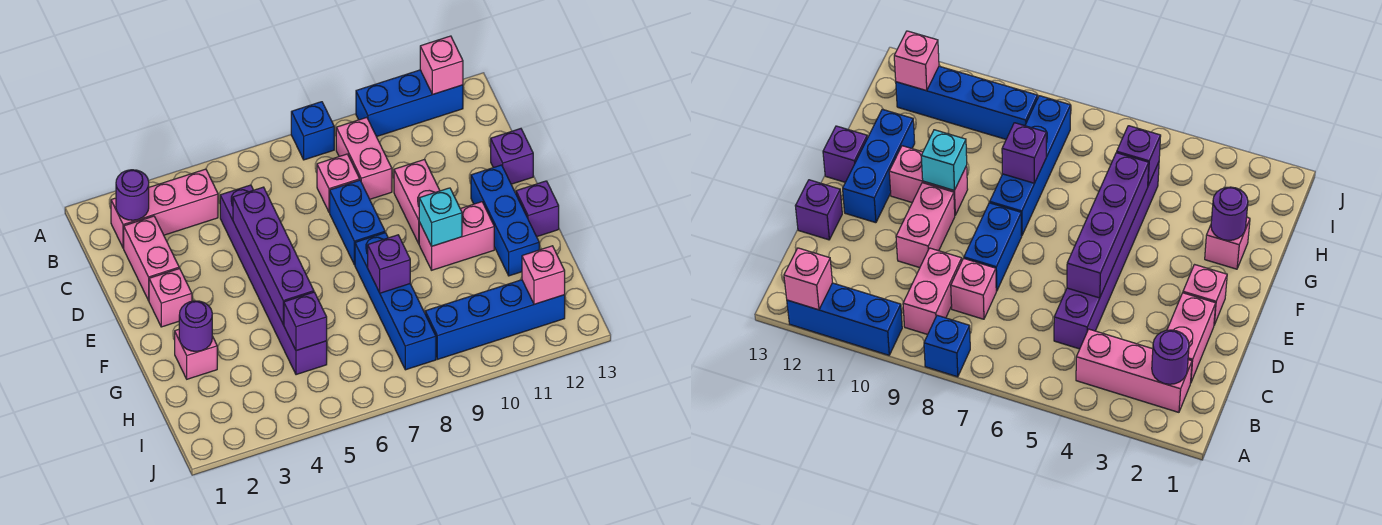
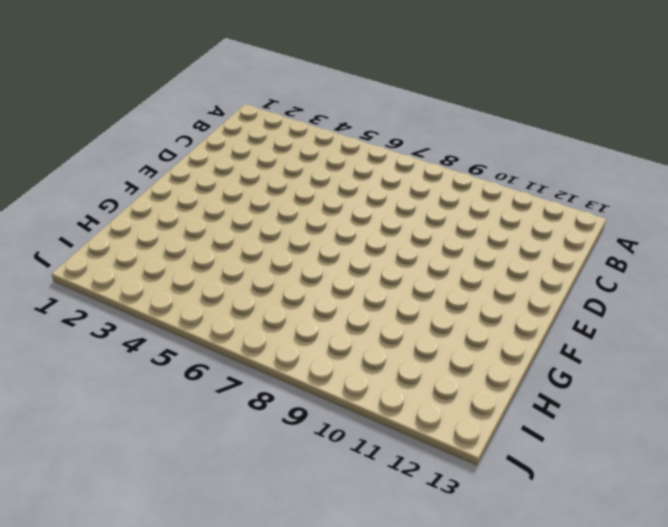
none -> blue 1x1 brick [291,102,334,160]
none -> blue 1x3 brick [356,70,463,137]
none -> pink 1x3 brick [111,169,218,248]

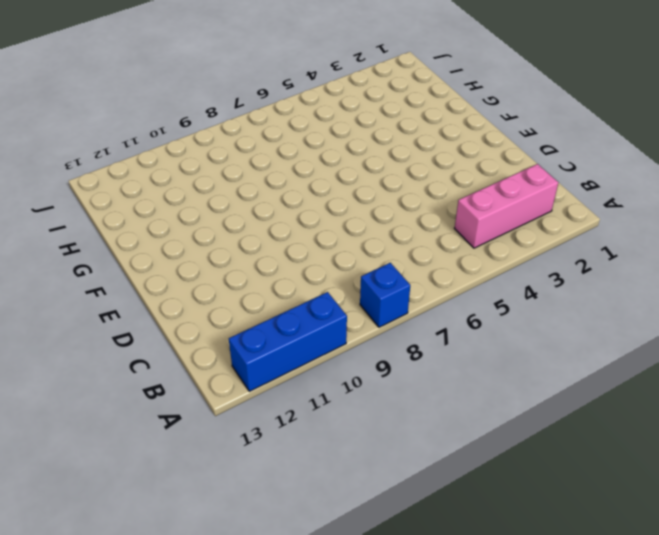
none -> pink 1x2 brick [336,117,392,199]
none -> pink 1x2 brick [124,216,179,301]
none -> purple 1x6 brick [220,185,327,375]

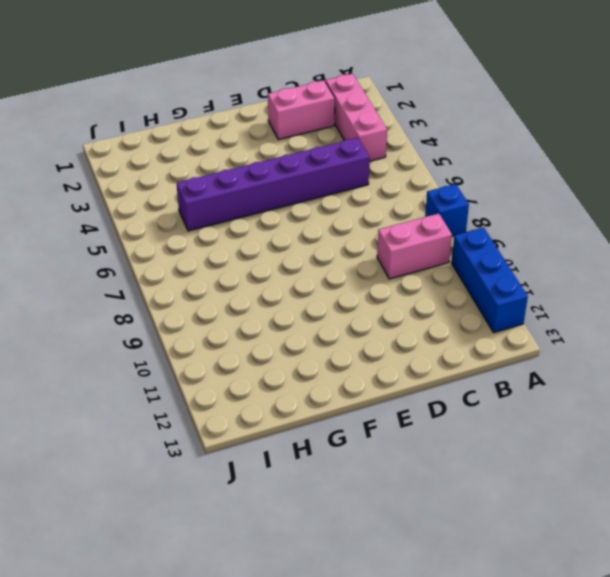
none -> pink 1x1 brick [317,154,360,212]
none -> blue 1x2 brick [330,180,385,265]
none -> pink 1x2 brick [394,159,440,243]

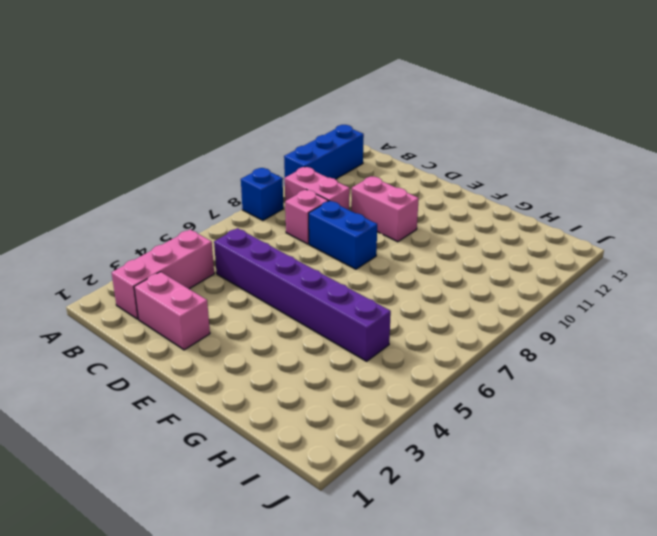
none -> purple 1x1 brick [491,129,533,184]
none -> pink 1x1 brick [149,268,192,327]
none -> blue 1x3 brick [471,165,539,276]

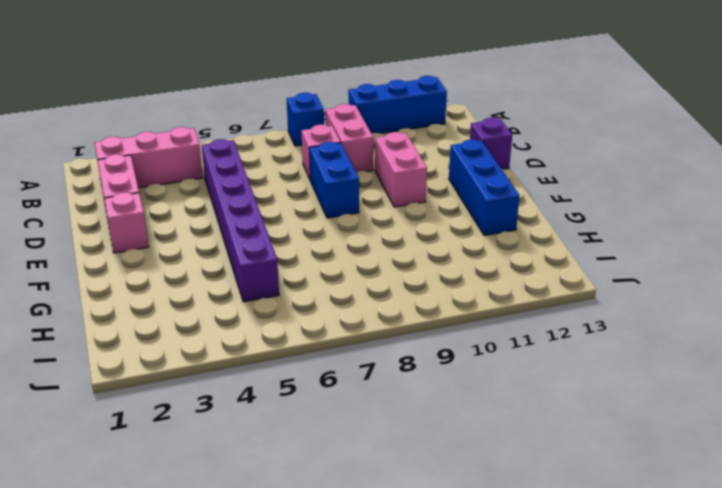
none -> blue 1x4 brick [355,233,436,370]
none -> pink 1x2 brick [419,202,494,270]
none -> purple 1x1 brick [516,181,559,237]

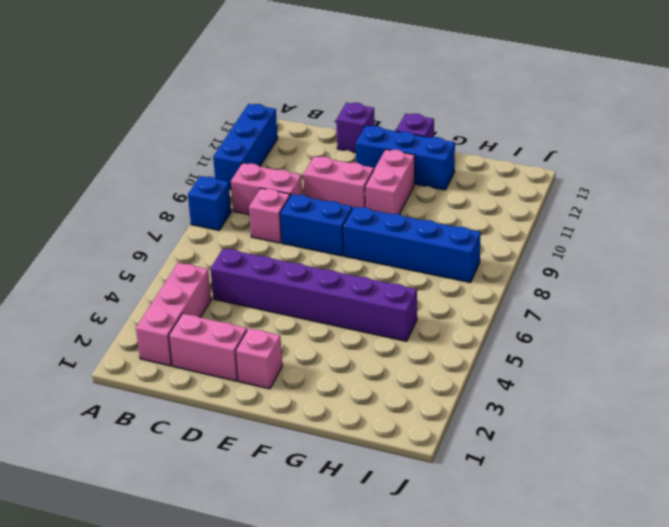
none -> pink 1x1 brick [175,329,217,379]
none -> blue 1x4 brick [425,280,565,359]
none -> pink 1x1 brick [420,36,463,95]

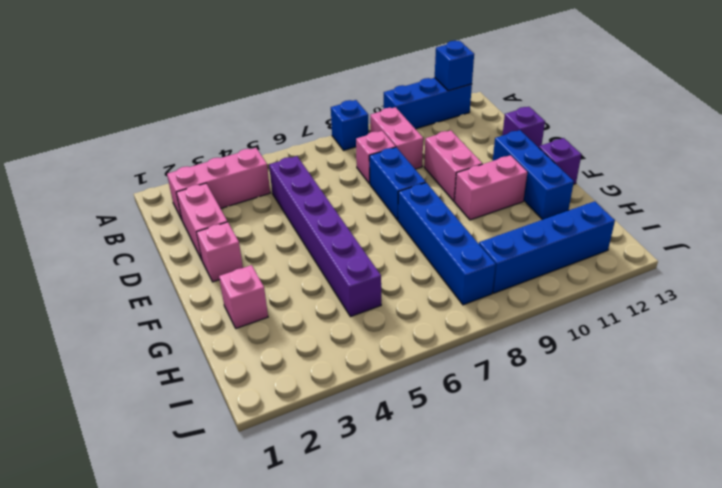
blue 1x1 brick [435,41,474,91] -> pink 1x1 brick [420,36,463,95]
none -> purple 1x1 round brick [116,170,149,220]
none -> purple 1x4 brick [233,187,314,324]
none -> cyan 1x1 brick [419,188,462,246]

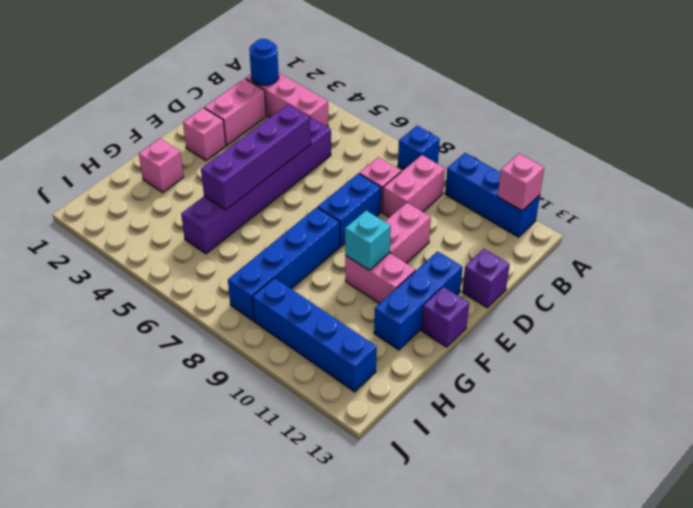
blue 1x1 round brick [249,39,279,86] -> purple 1x1 round brick [116,170,149,220]
none -> purple 1x1 round brick [179,301,212,351]
none -> purple 1x1 brick [368,235,410,293]
none -> purple 1x1 brick [284,292,327,351]

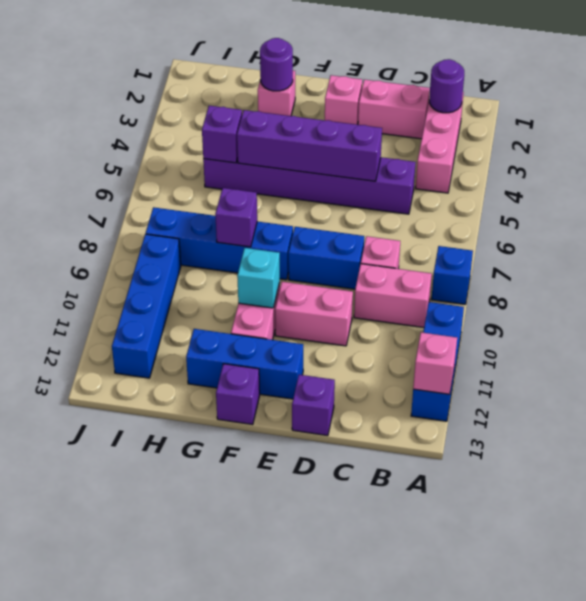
none -> pink 1x1 brick [522,246,565,304]

